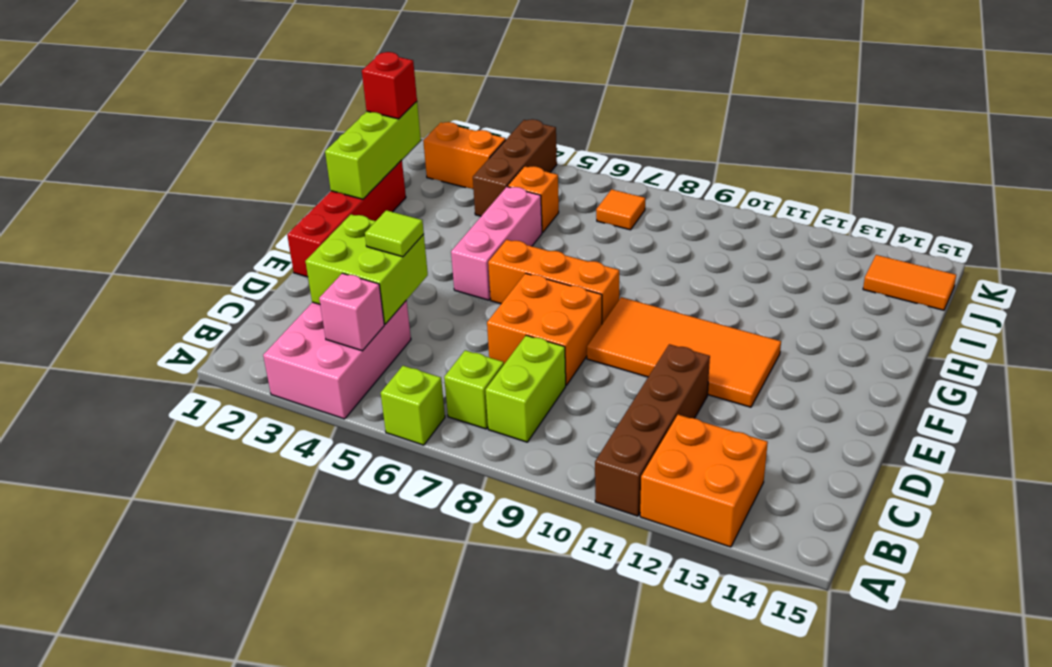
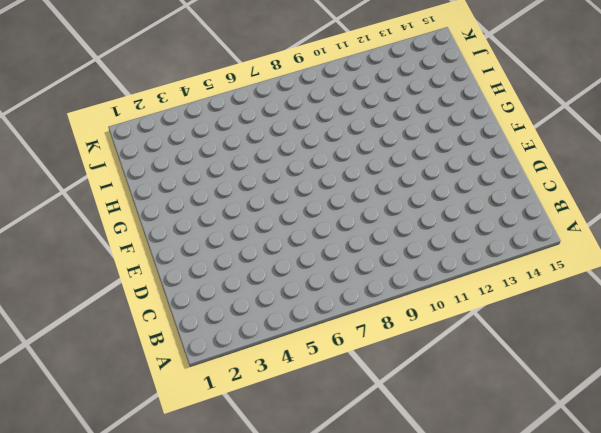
none -> pink 2x3 brick [263,301,411,419]
none -> lime 1x1 brick [381,366,445,445]
none -> brown 1x4 brick [595,344,710,516]

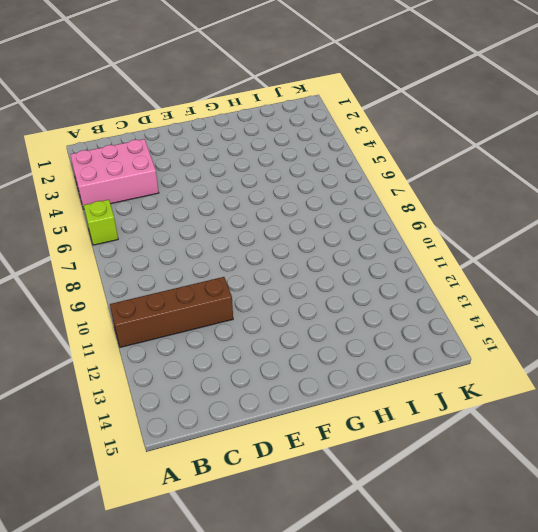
none -> orange 2x2 brick [640,415,768,547]
none -> lime 1x1 brick [444,350,504,429]
none -> lime 1x2 brick [486,335,566,442]

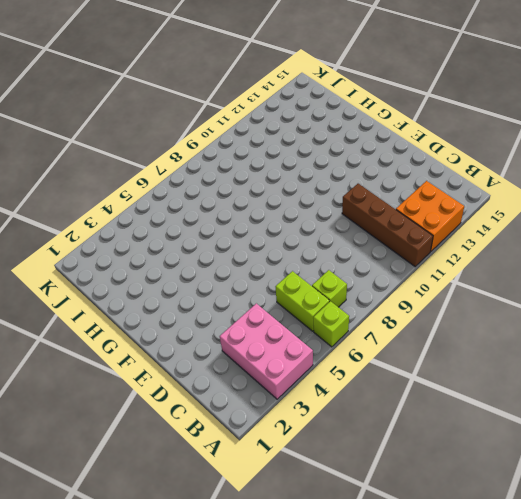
lime 1x2 brick [276,271,329,331] -> lime 1x2 brick moved to [486,335,566,442]
none -> orange 2x2 brick [487,273,602,385]
none -> red 1x4 brick [287,160,406,277]
none -> orange 2x4 tile [587,297,781,407]

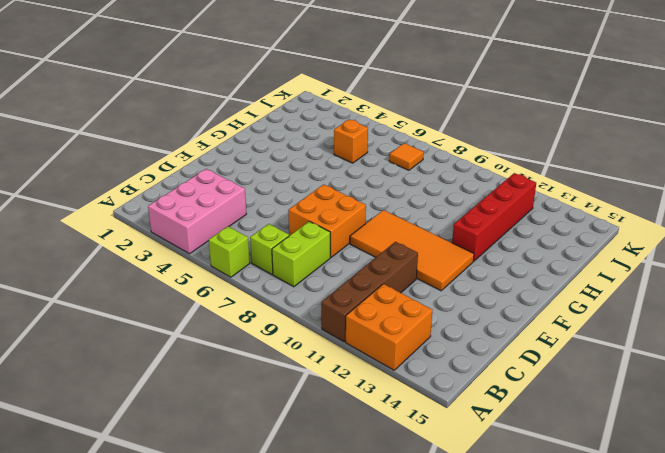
red 1x4 brick [452,173,536,261] -> red 1x4 brick moved to [287,160,406,277]
none -> pink 1x3 brick [451,187,542,300]
none -> orange 1x3 brick [488,240,619,324]
none -> brown 1x3 brick [473,119,557,216]

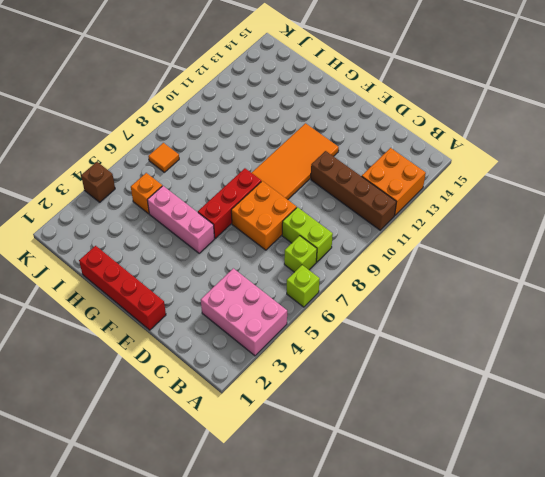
red 1x3 brick [198,168,261,238] -> orange 1x3 brick [488,240,619,324]
brown 1x1 brick [81,162,115,202] -> brown 1x3 brick [473,119,557,216]
none -> orange 1x2 brick [423,122,506,189]
none -> orange 1x2 tile [863,255,956,310]
none -> pink 1x1 brick [319,273,384,351]

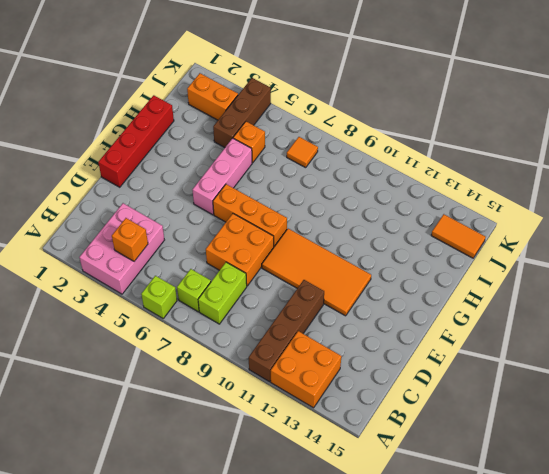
orange 1x1 brick [112,218,148,261] -> pink 1x1 brick [319,273,384,351]
none -> lime 2x2 brick [305,214,428,324]
none -> lime 1x3 brick [325,102,421,199]
none -> lime 1x1 tile [365,210,424,257]

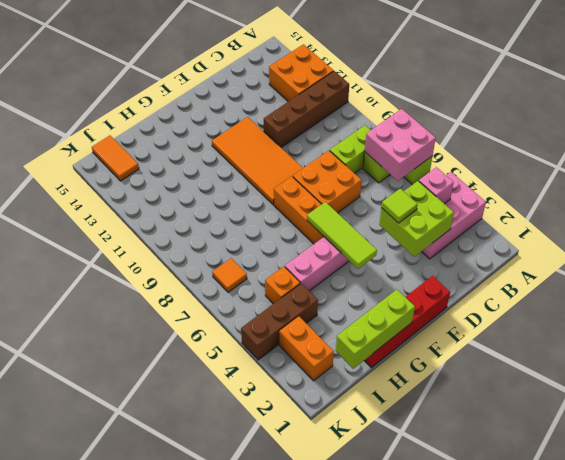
pink 2x2 brick [365,109,436,181] -> none
lime 1x3 tile [307,202,377,269] -> none
none -> red 1x1 brick [362,52,417,119]

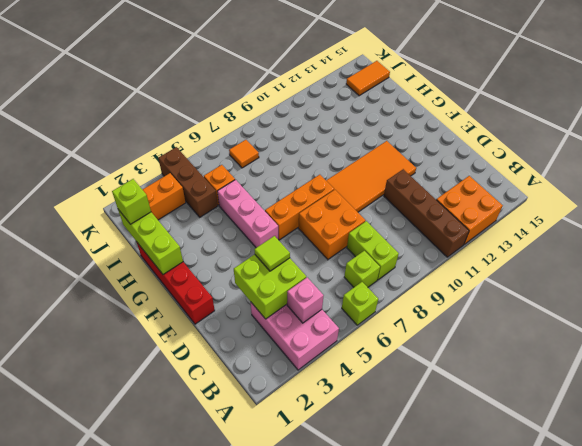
lime 1x1 brick [112,179,151,224] -> red 1x1 brick [362,52,417,119]

